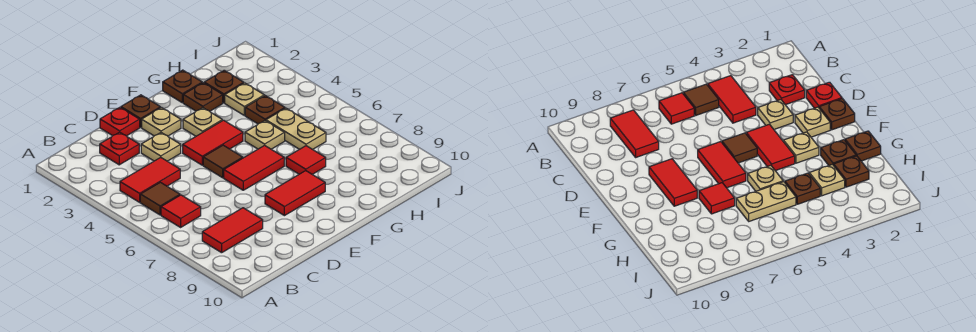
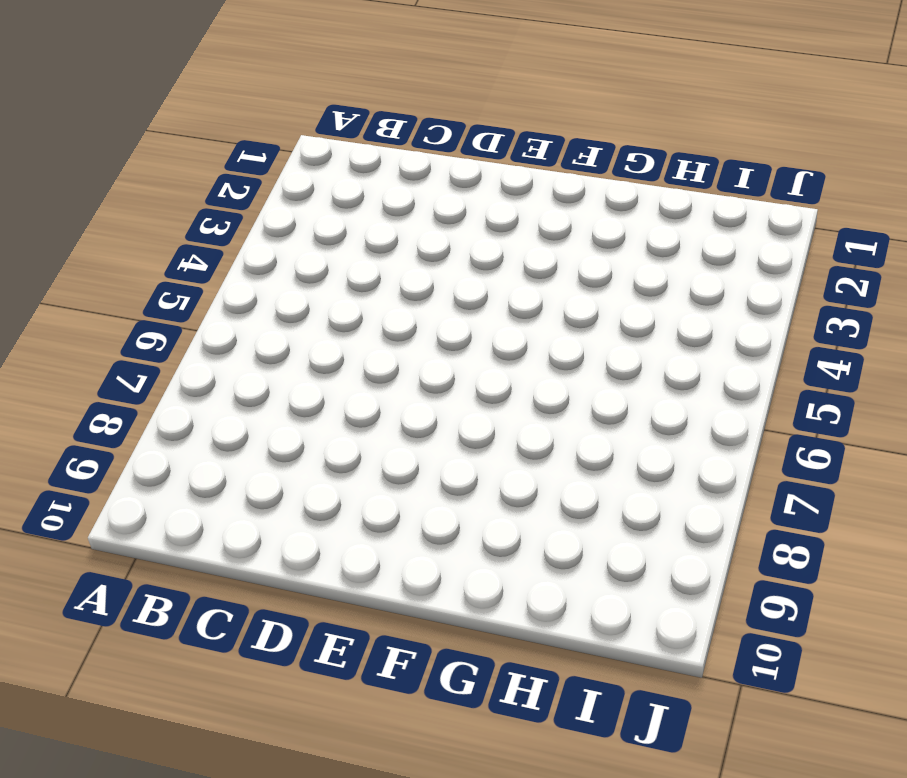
none -> red 1x2 tile [120,157,180,202]
none -> brown 1x1 tile [140,182,180,215]
none -> red 1x1 tile [161,195,201,227]

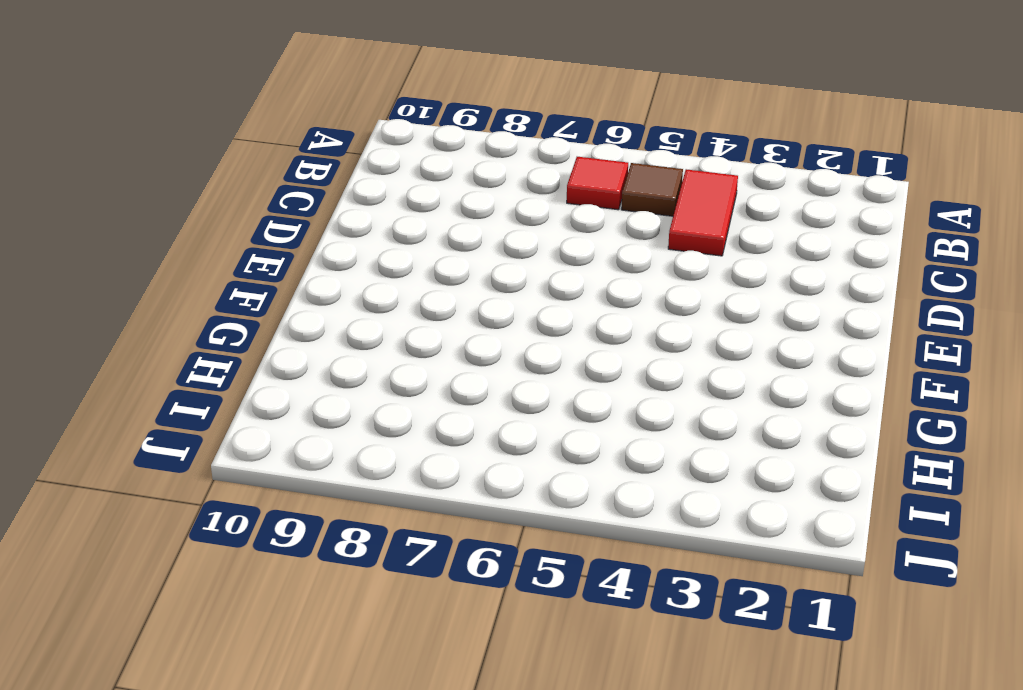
none -> red 1x2 tile [202,208,263,253]
none -> red 1x1 plate [100,132,139,165]
none -> red 1x1 plate [100,107,140,136]

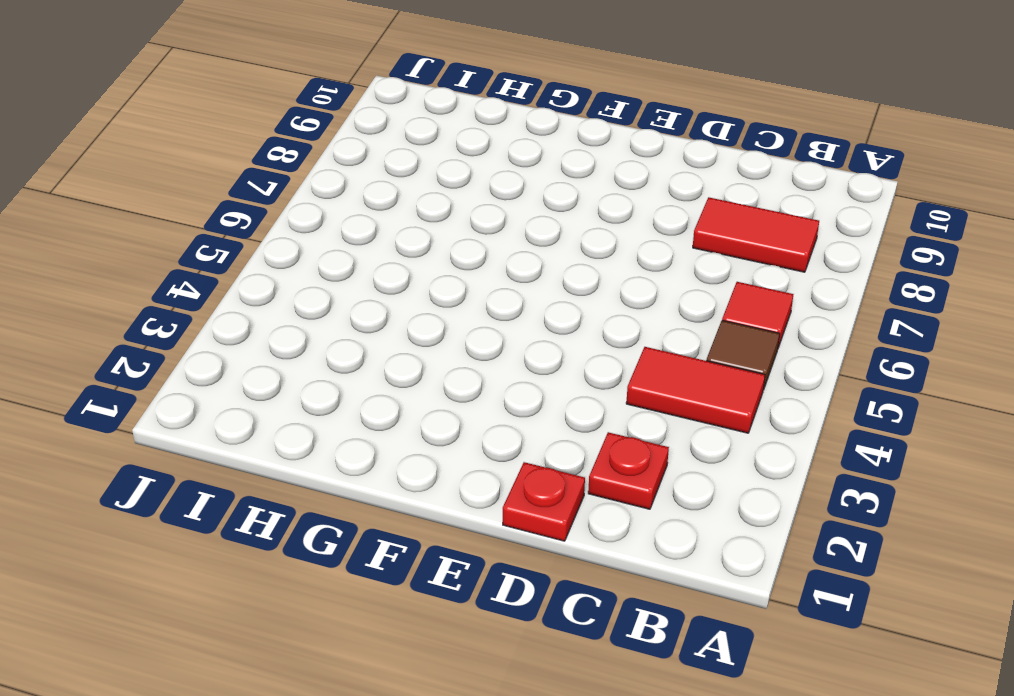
none -> tan 1x1 plate [141,133,181,161]
none -> brown 1x1 plate [121,95,160,127]
none -> tan 1x1 plate [142,108,181,136]

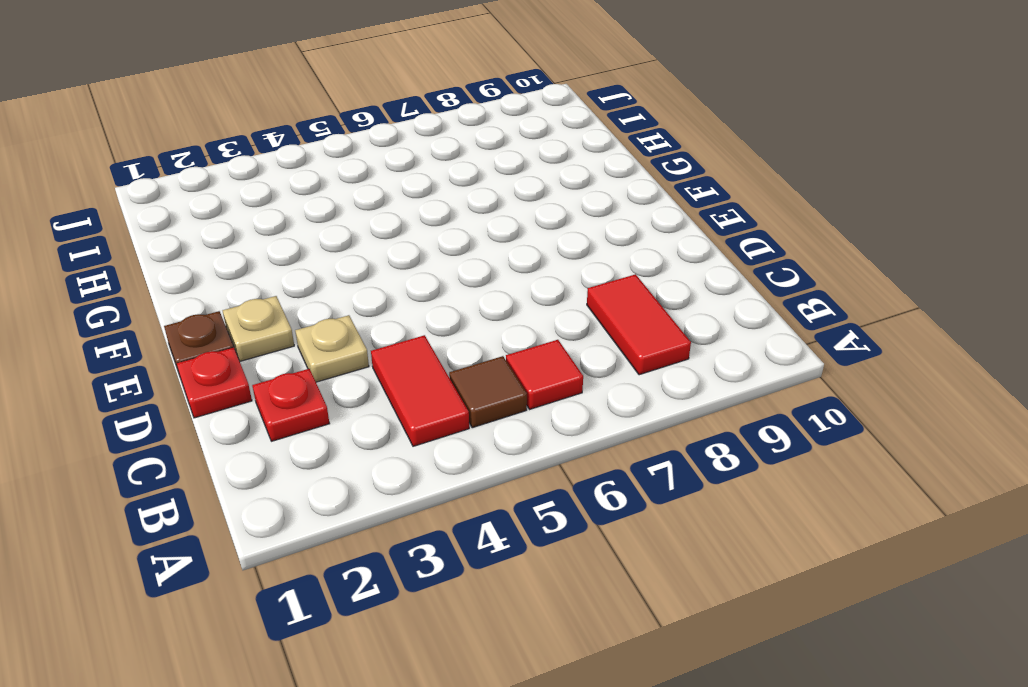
none -> red 1x2 tile [183,120,243,165]
none -> brown 1x1 tile [203,145,243,178]
none -> red 1x2 tile [224,145,284,190]

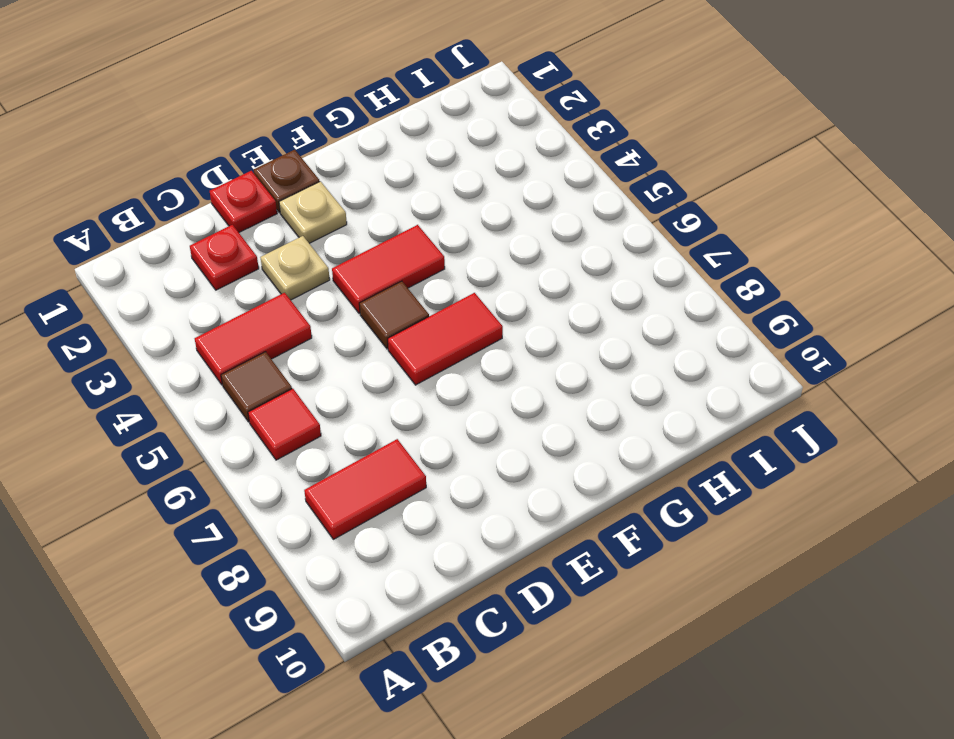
none -> red 1x2 tile [265,171,325,216]
none -> tan 1x1 plate [183,108,222,136]
none -> brown 1x1 plate [163,70,202,103]

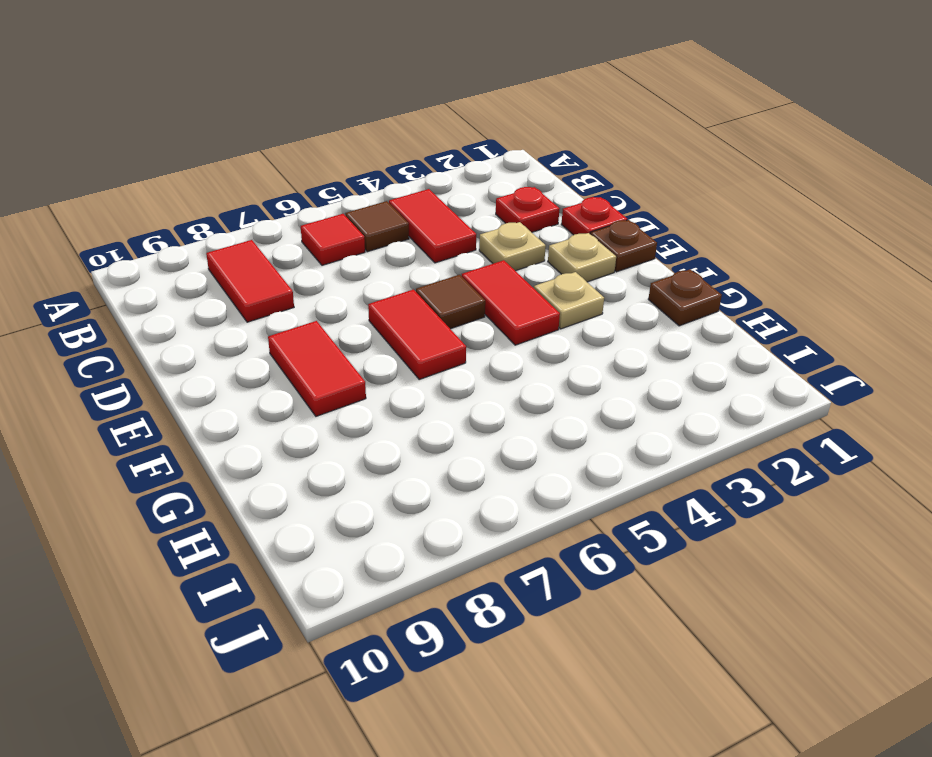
none -> brown 1x1 plate [183,83,223,111]
none -> tan 1x1 plate [245,121,285,149]
none -> red 1x1 tile [286,146,326,174]

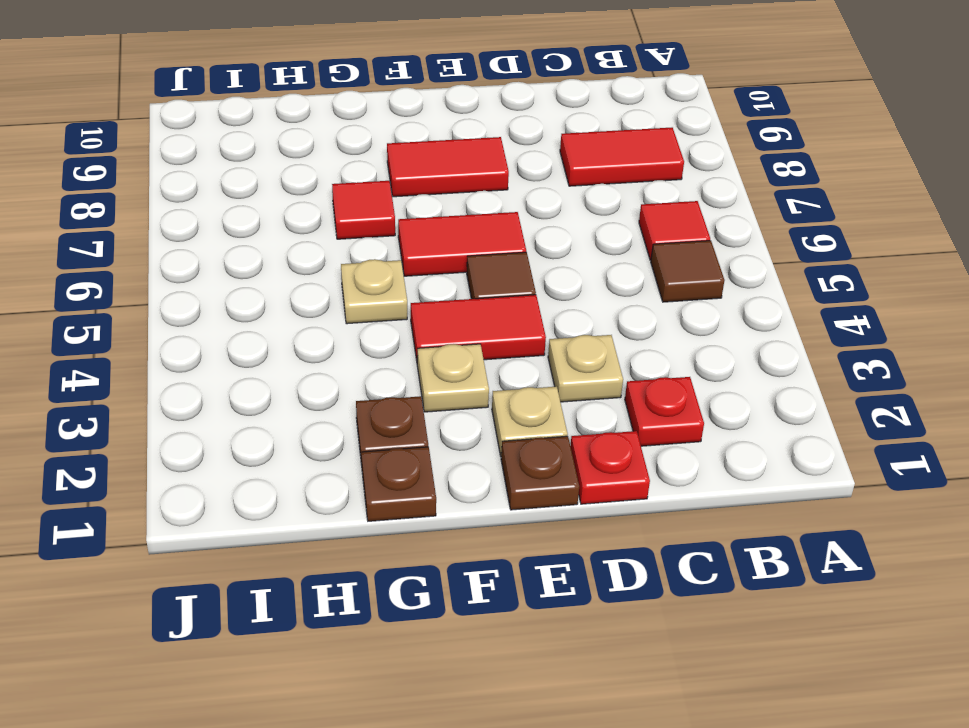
none -> red 1x2 tile [120,157,180,202]
none -> brown 1x1 plate [204,70,244,103]
none -> tan 1x1 plate [225,83,264,115]

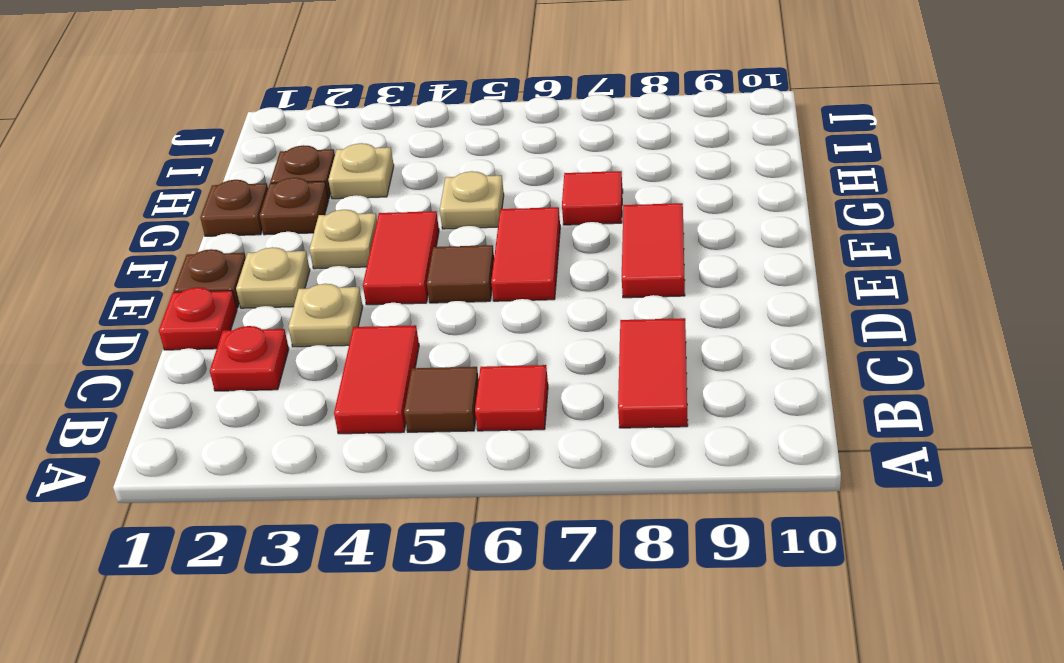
none -> brown 1x1 plate [245,96,285,124]
none -> tan 1x2 plate [266,108,326,149]

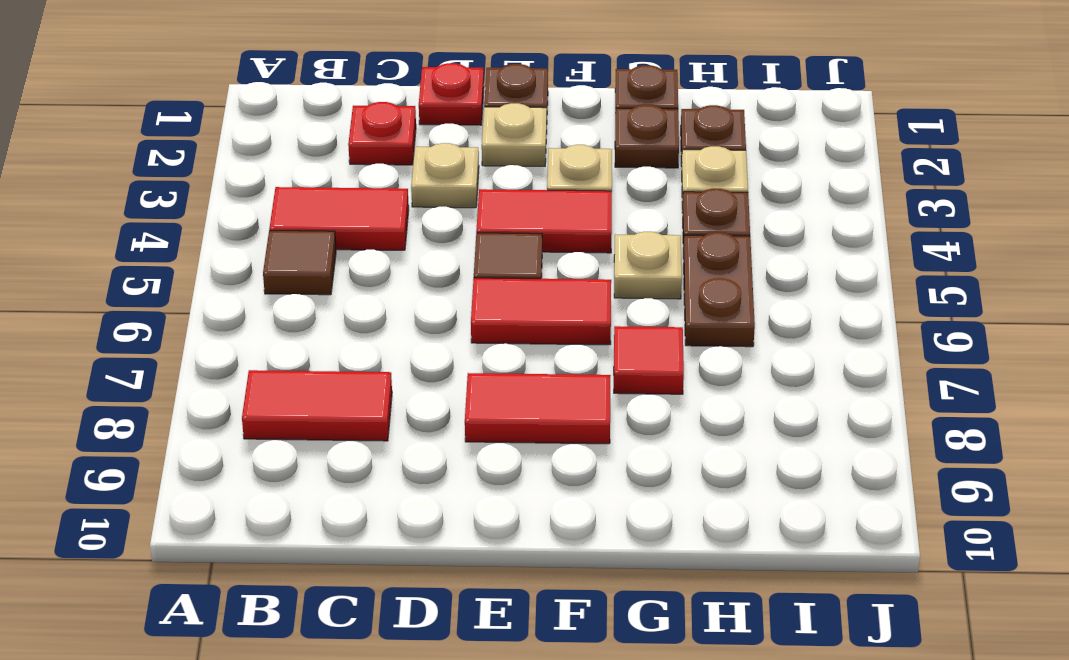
brown 1x2 plate [683,232,755,347] -> tan 1x2 plate [266,108,326,149]
none -> red 1x1 tile [161,195,201,227]

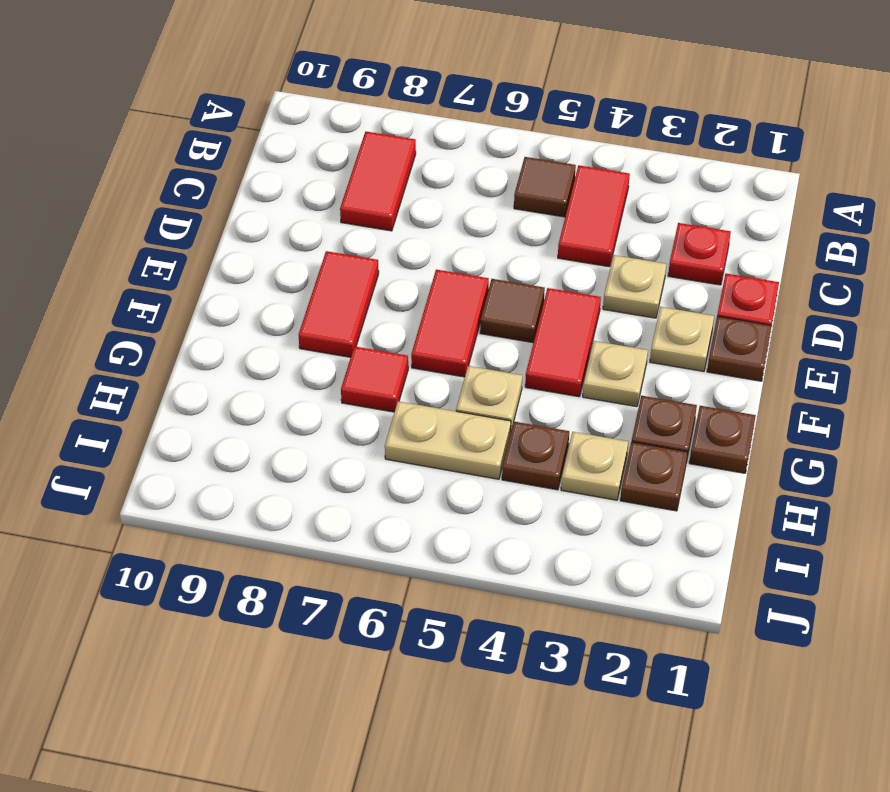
none -> red 1x1 tile [161,195,201,227]

